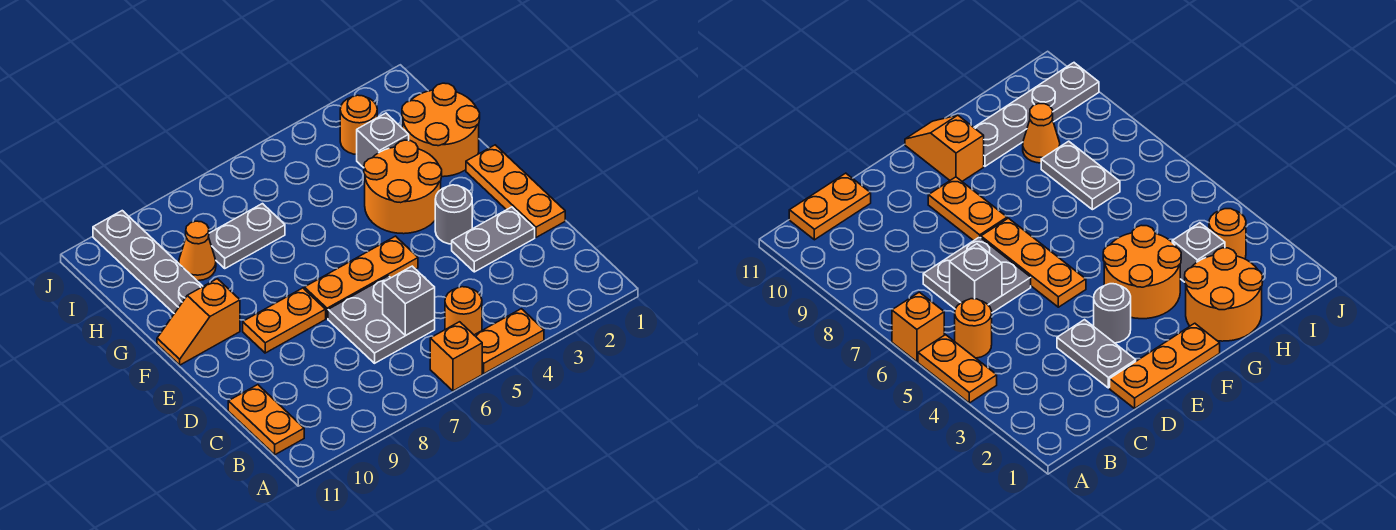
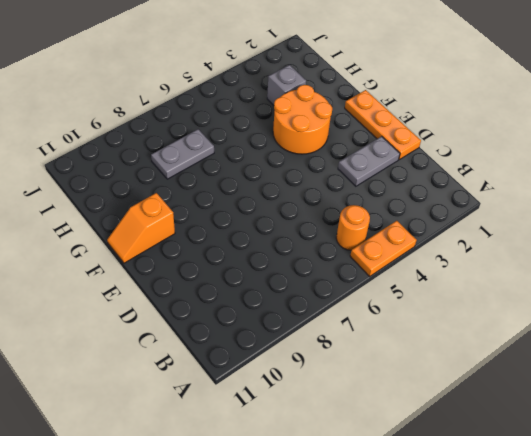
none -> orange 1x1 brick [430,322,482,391]
none -> orange 1x2 plate [228,385,304,455]
none -> grey 2x2 plate [328,276,435,363]

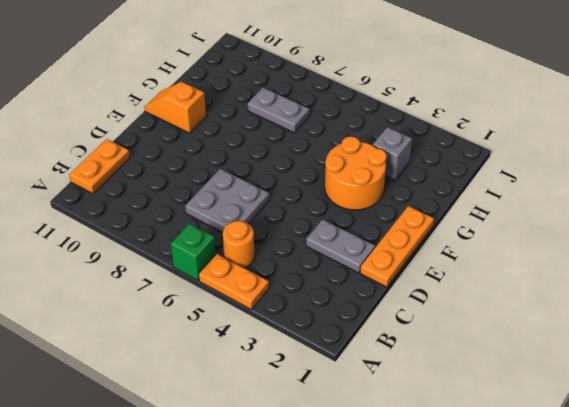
green 1x1 brick [171,224,216,280] -> orange 1x1 brick [430,322,482,391]
none -> grey 1x1 round brick [435,185,472,244]
none -> orange 1x3 plate [304,236,418,319]
none -> orange 1x2 plate [243,288,326,353]

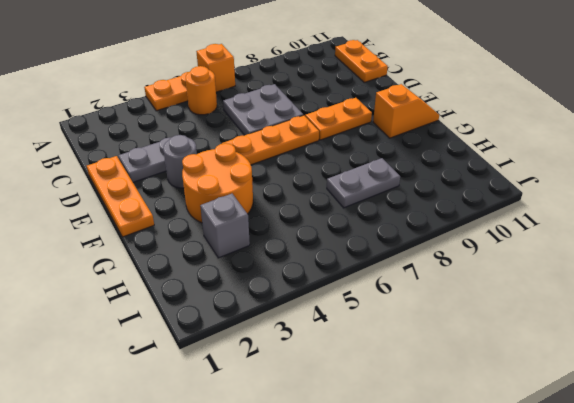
none -> orange 2x2 round brick [402,83,480,177]
none -> grey 1x4 plate [93,211,203,313]
none -> orange 1x1 cone [179,221,216,281]

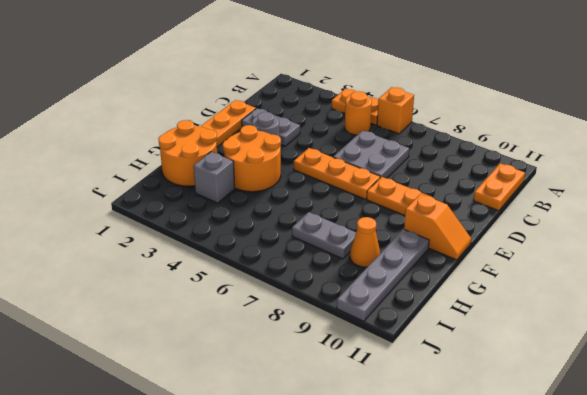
none -> orange 1x1 round brick [340,95,377,154]
none -> grey 1x1 brick [383,266,435,335]

